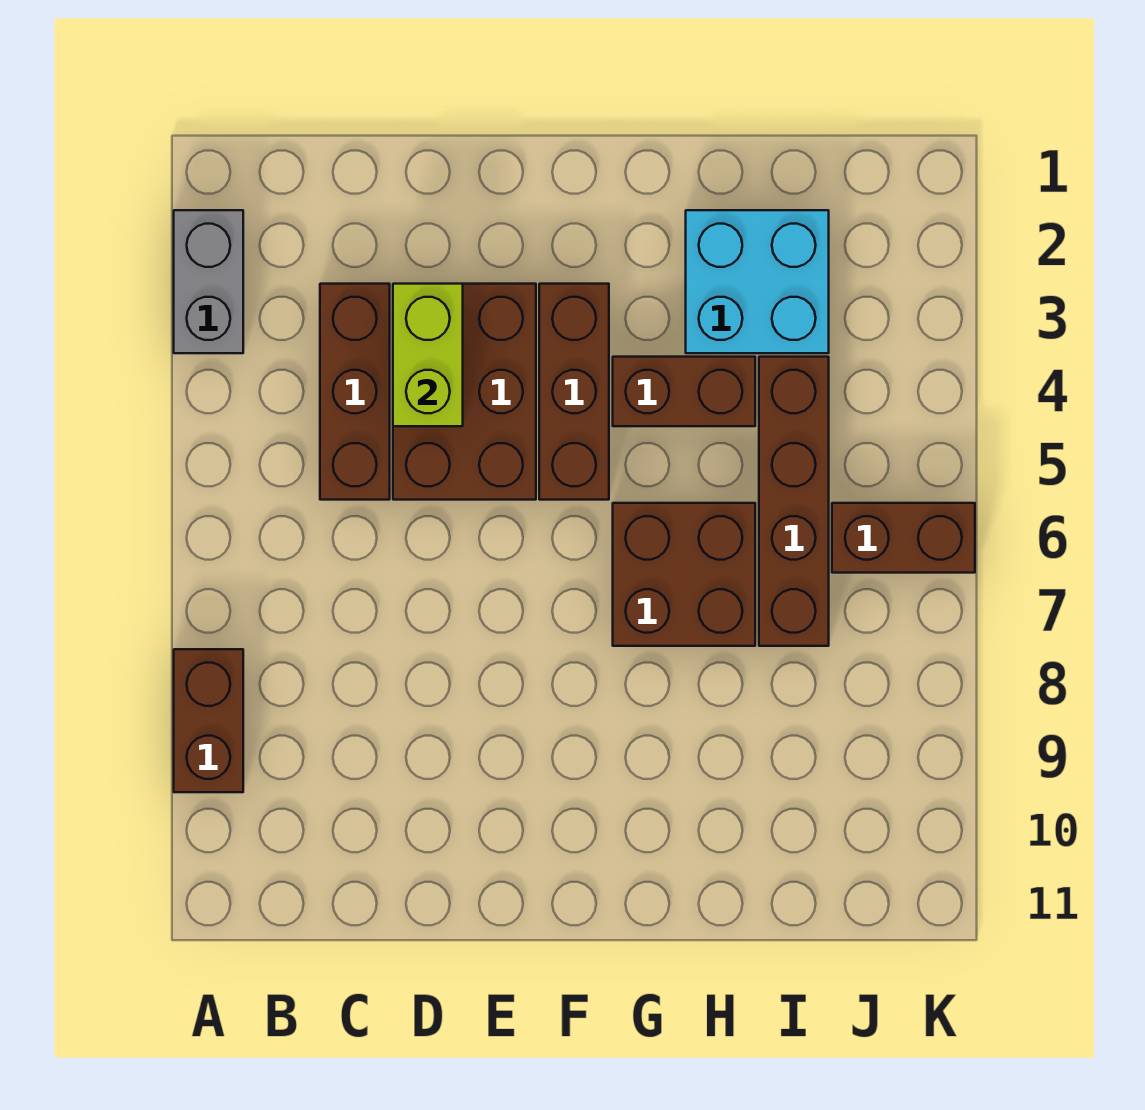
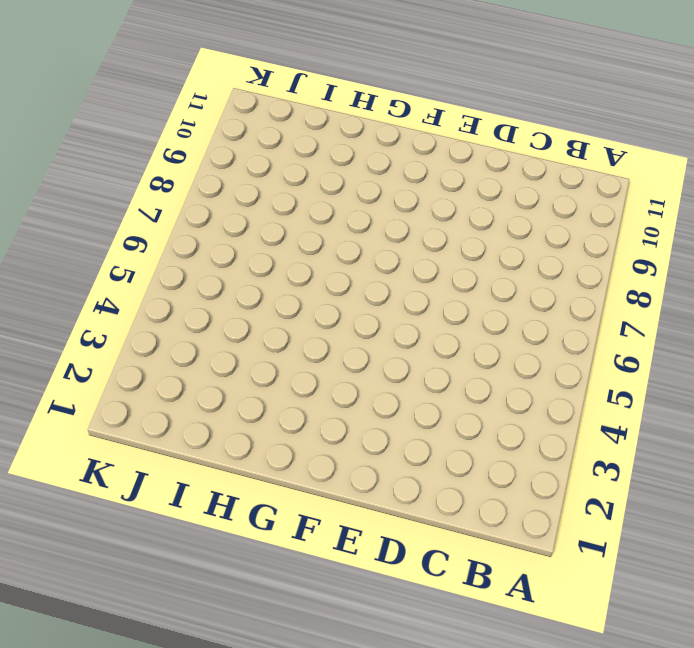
none -> grey 1x2 brick [174,210,243,353]
none -> brown 1x2 brick [174,649,243,792]

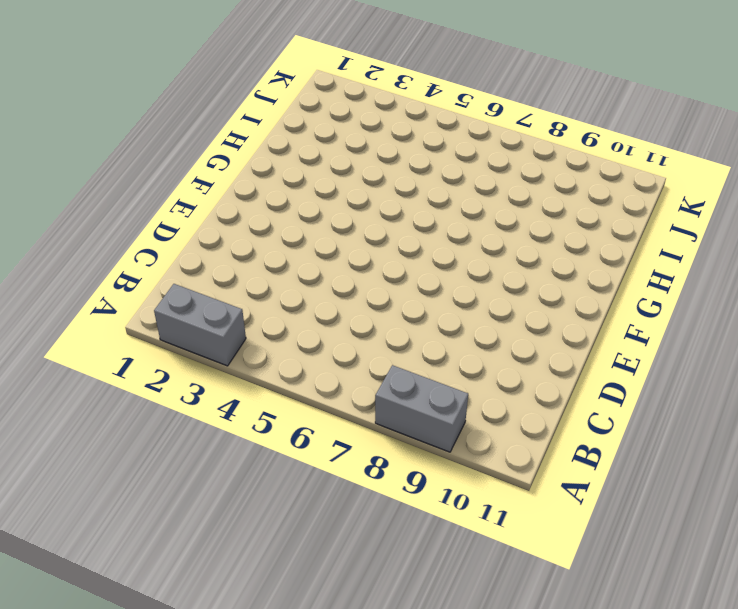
grey 1x2 brick [375,365,468,452] -> brown 1x2 brick [174,649,243,792]
none -> brown 1x3 brick [320,284,390,500]
none -> brown 2x3 brick [393,284,536,500]

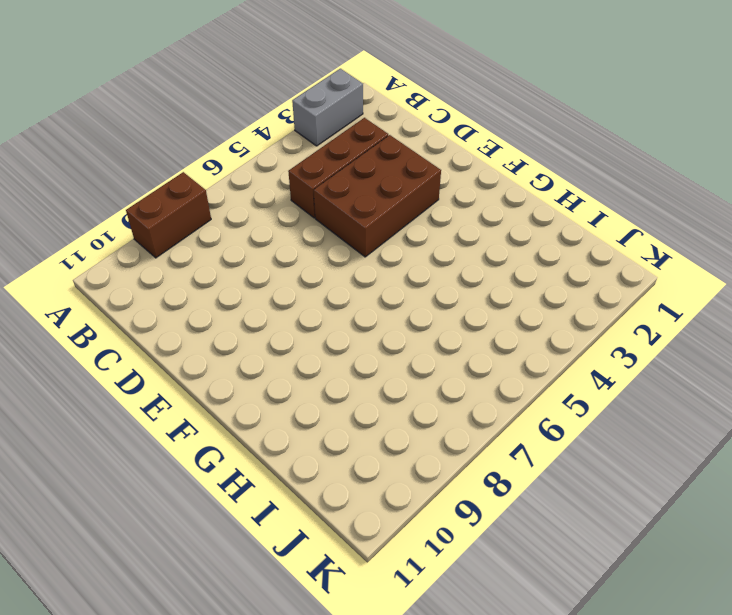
none -> brown 1x3 brick [539,284,609,500]
none -> brown 1x2 brick [613,357,755,426]

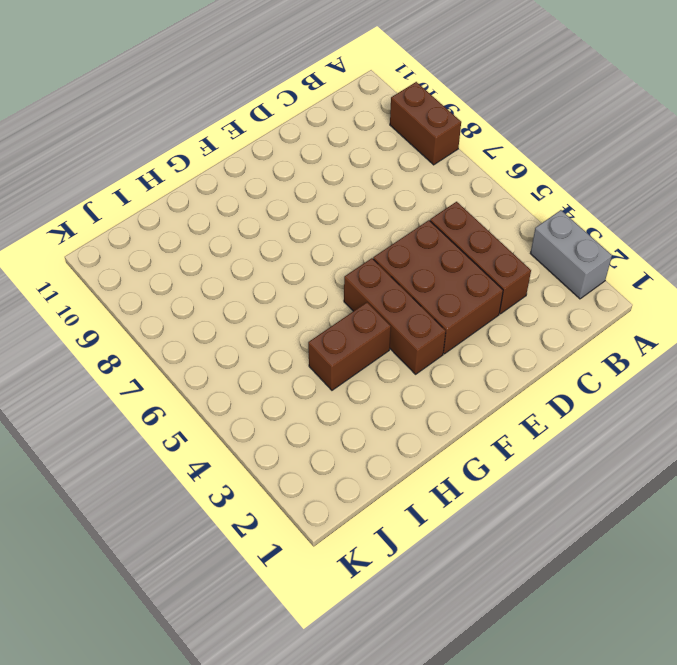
none -> brown 2x2 brick [613,503,755,646]
none -> cyan 2x2 brick [686,210,829,353]

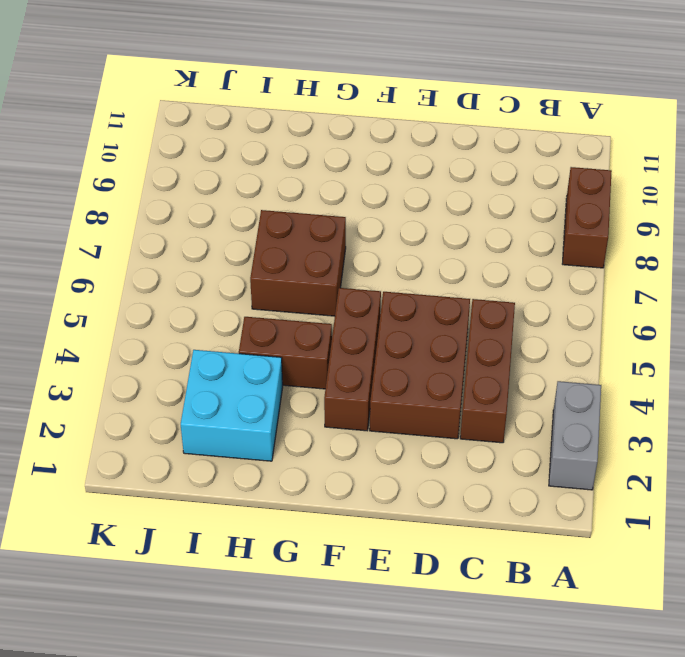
none -> brown 1x4 brick [759,357,829,646]
none -> brown 1x2 brick [832,503,975,573]

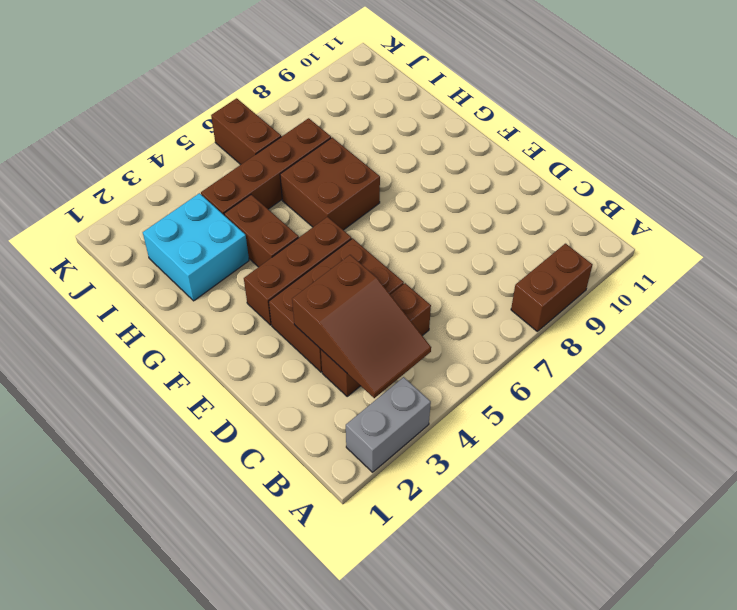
brown 2x3 slope [292,255,431,398] -> lime 1x2 brick [393,284,463,426]

